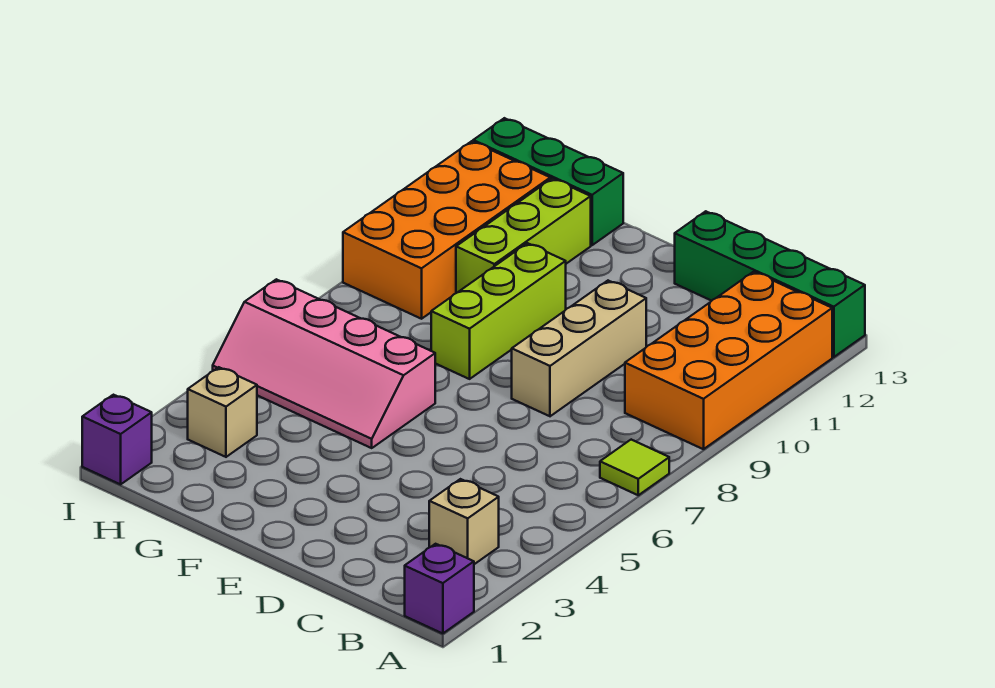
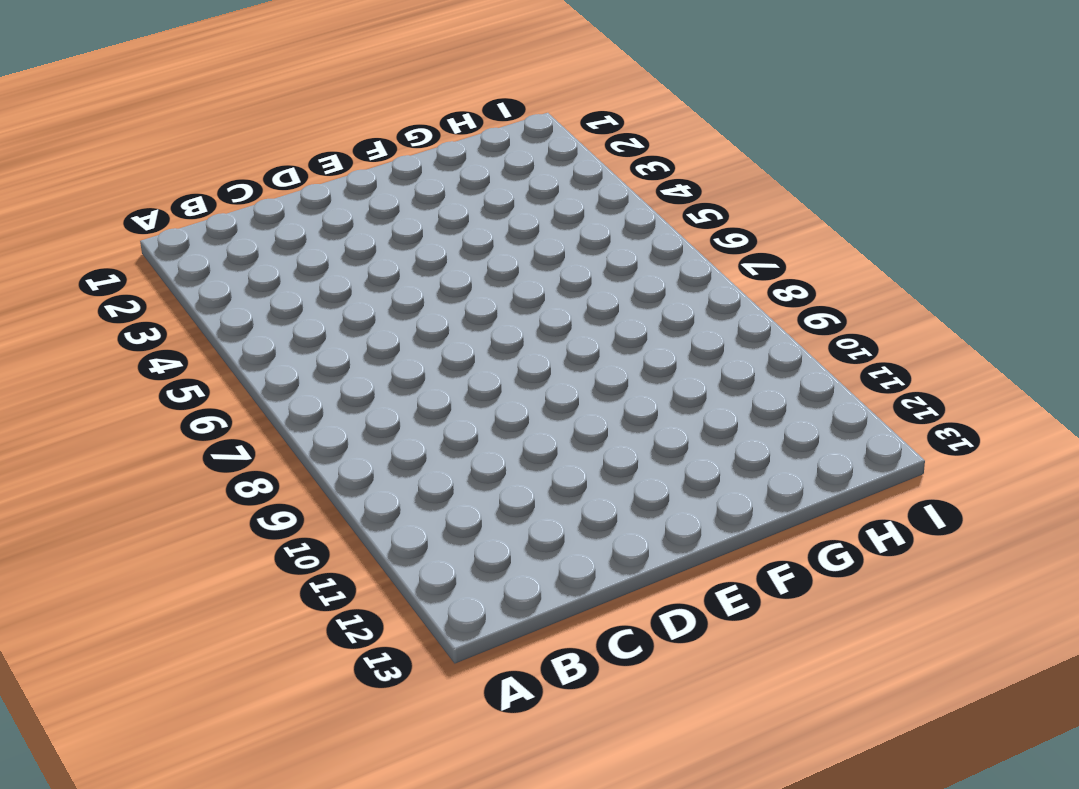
none -> purple 1x1 brick [405,544,474,634]
none -> lime 1x1 tile [600,440,669,495]
none -> orange 2x4 brick [625,272,832,449]

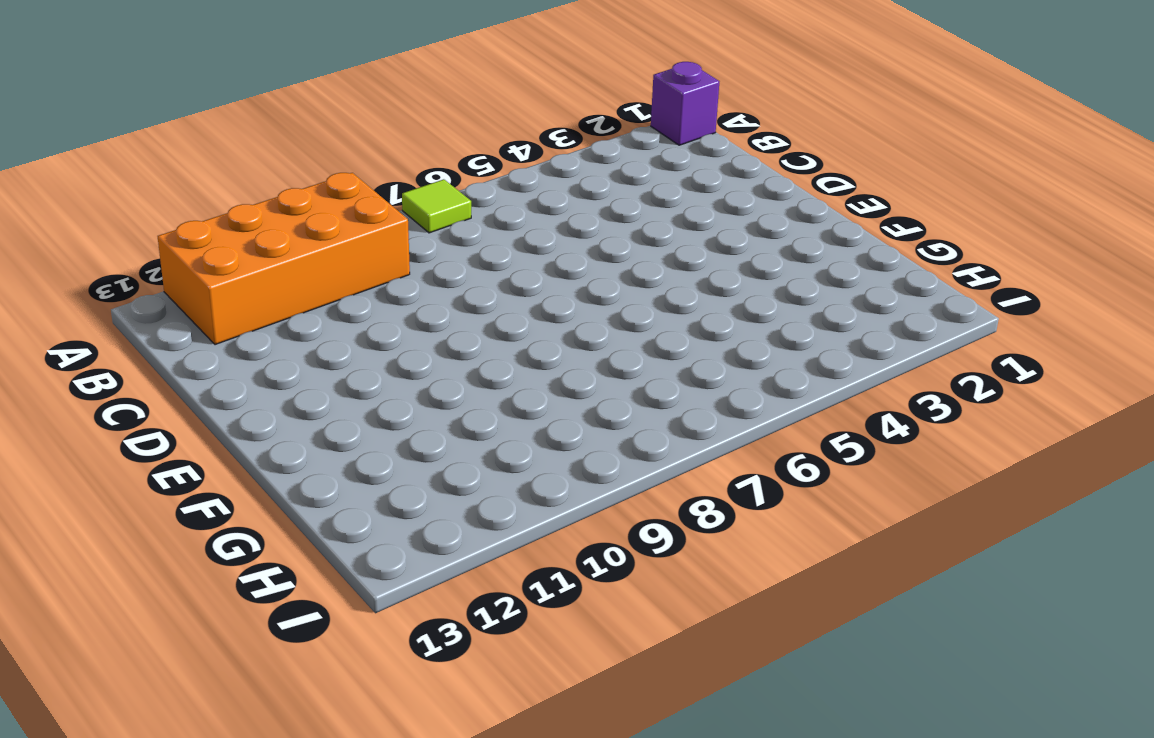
none -> green 1x4 brick [675,211,865,357]
none -> tan 1x1 brick [429,479,499,564]
none -> tan 1x3 brick [512,281,646,416]

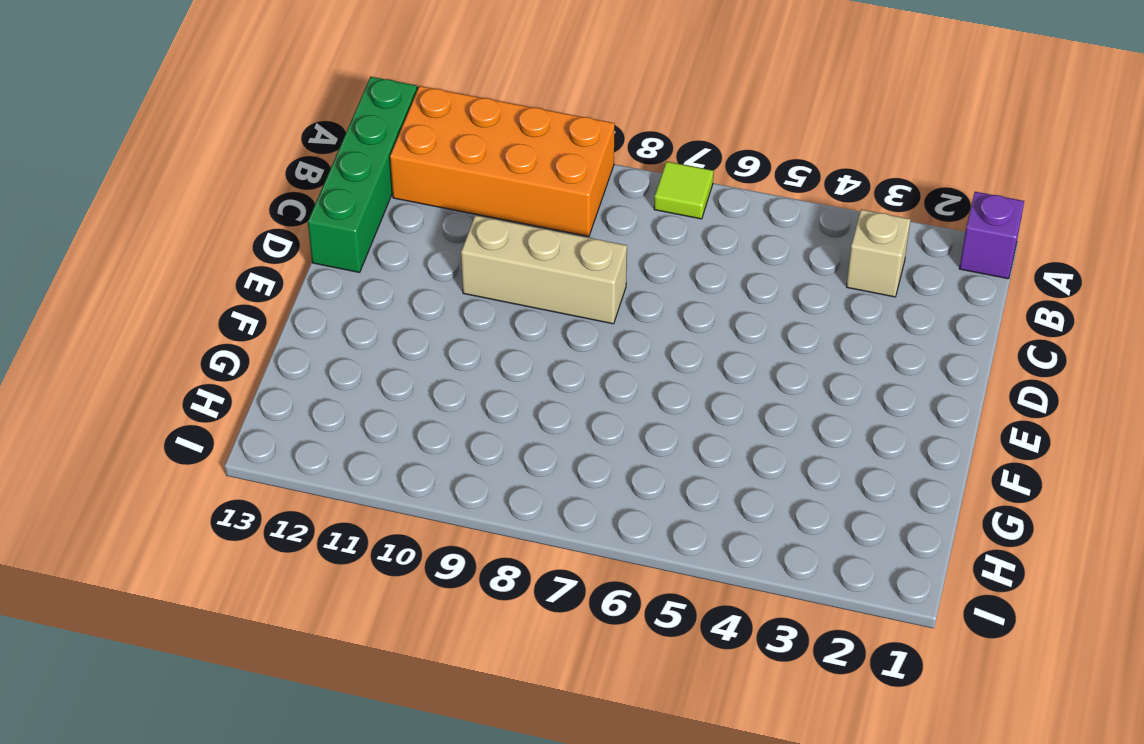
none -> pink 2x4 slope [213,279,435,448]
none -> lime 1x3 brick [431,243,566,379]
none -> lime 1x3 brick [456,178,591,293]

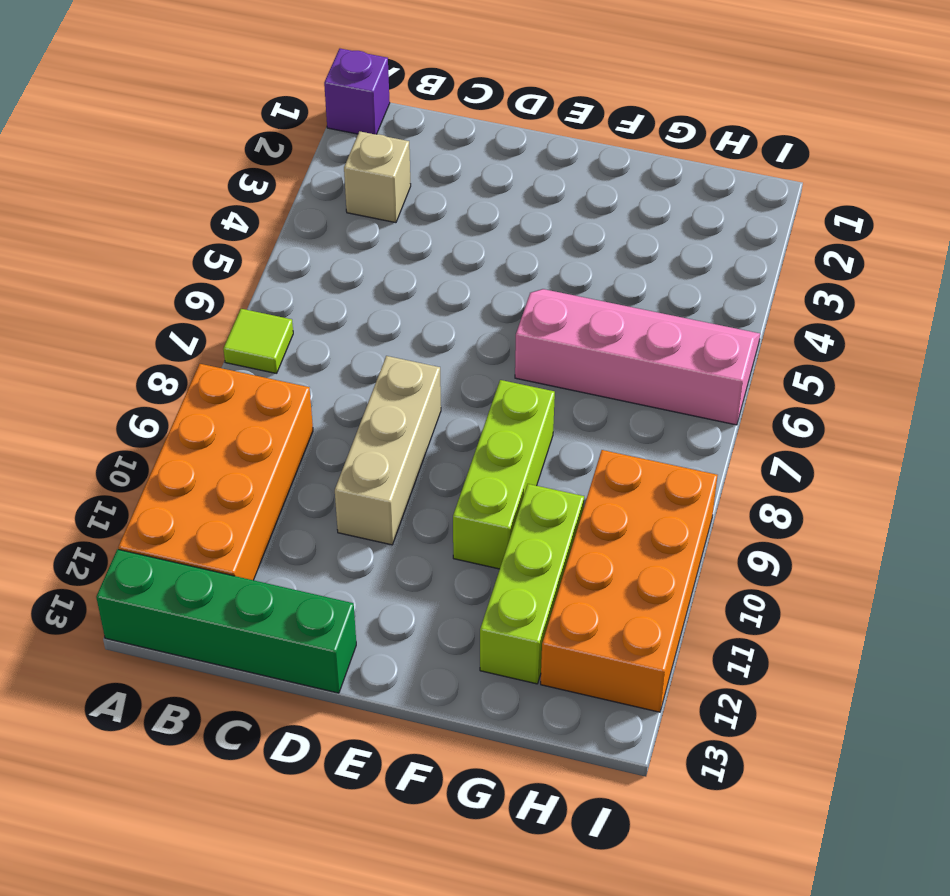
none -> green 1x3 brick [473,118,623,245]
none -> tan 1x1 brick [188,367,257,457]
none -> purple 1x1 brick [82,395,152,484]

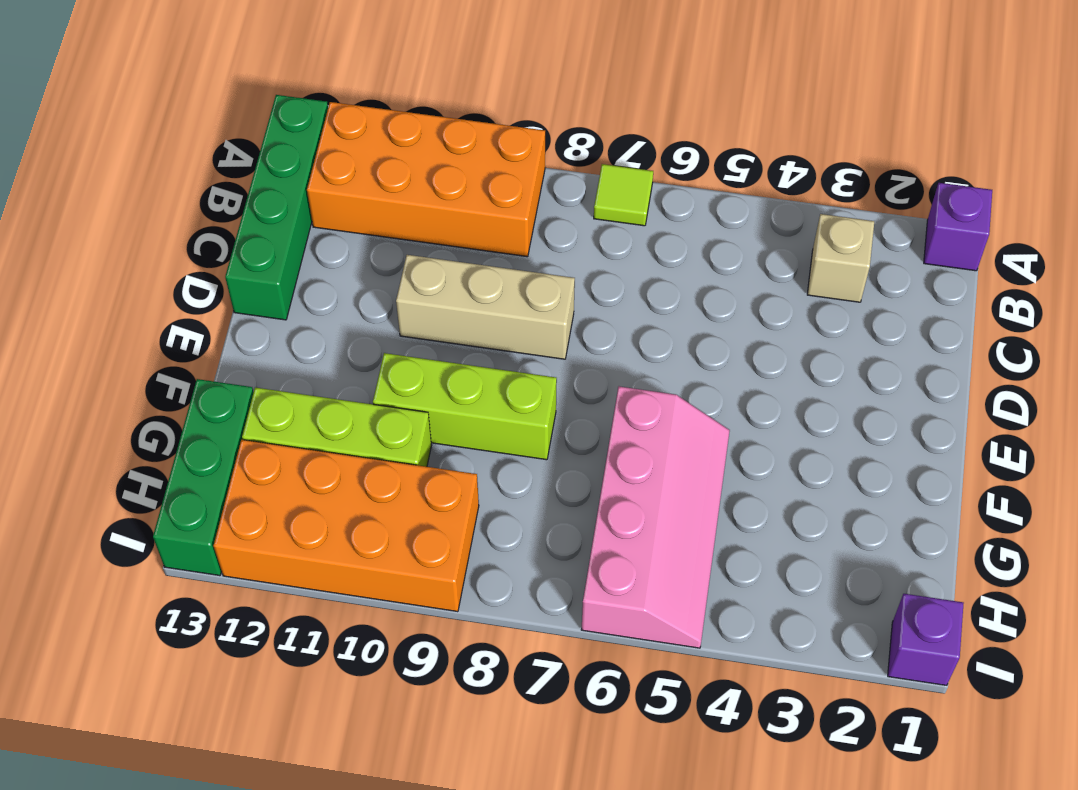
none -> tan 1x1 brick [188,367,257,457]

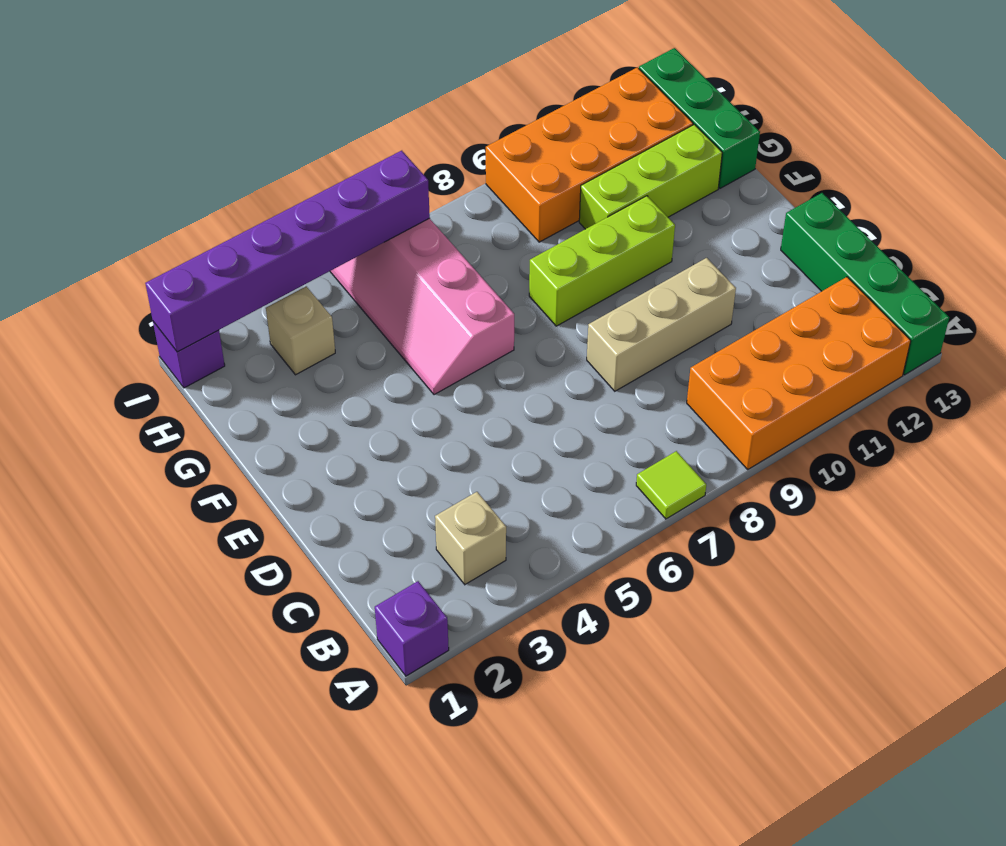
purple 1x6 brick [145,151,430,352] -> none

